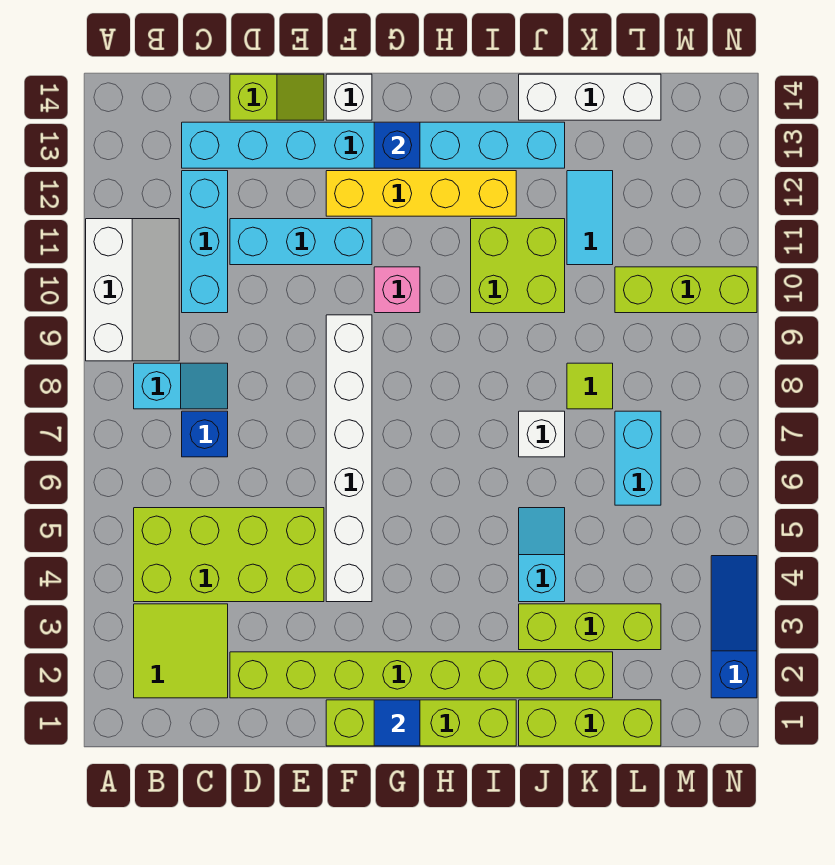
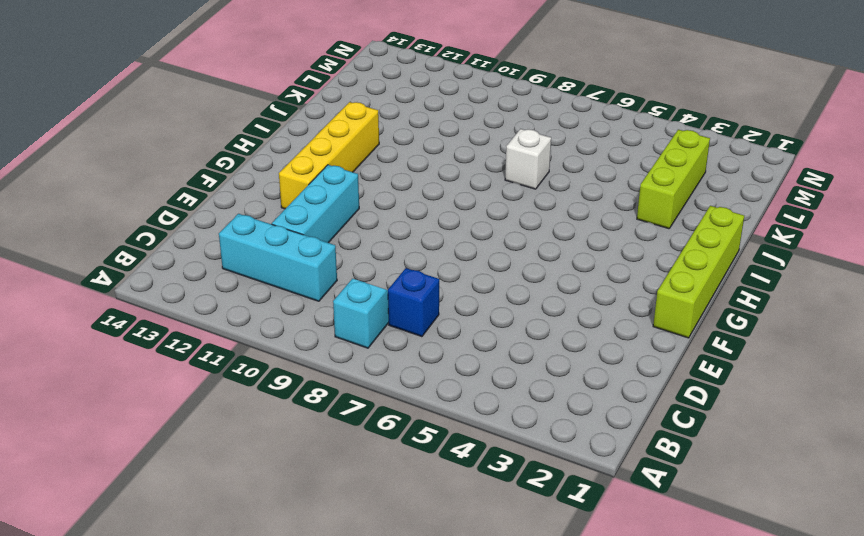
none -> white 2x3 slope [86,219,179,361]
none -> lime 2x2 tile [134,604,228,698]
none -> lime 2x4 brick [134,508,324,602]

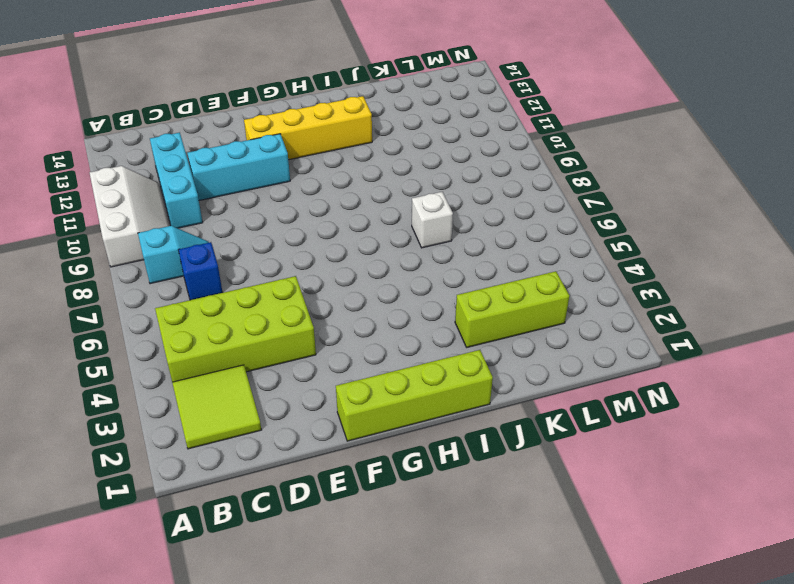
none -> cyan 1x8 brick [182,122,565,168]
none -> lime 1x8 brick [230,652,613,698]
none -> lime 1x2 slope [230,74,324,120]

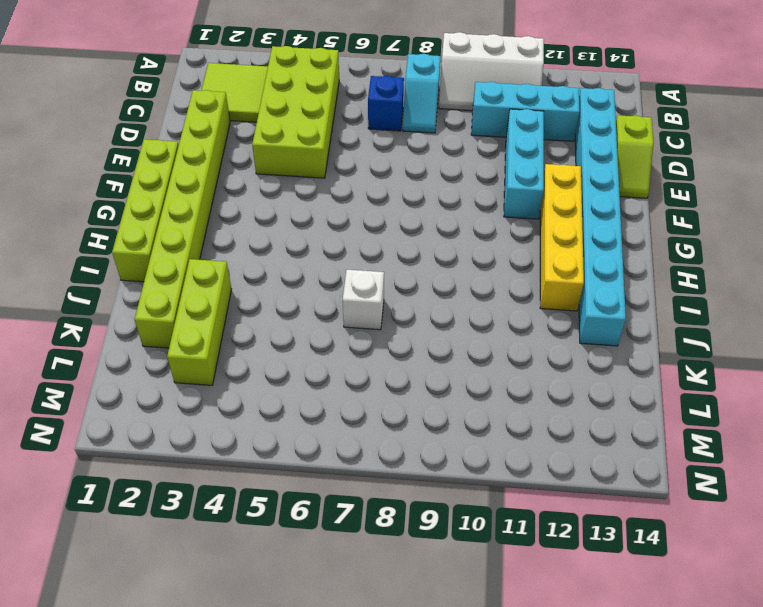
none -> white 1x6 brick [326,315,372,602]
none -> white 1x1 brick [326,74,372,120]
none -> pink 1x1 brick [374,267,420,313]

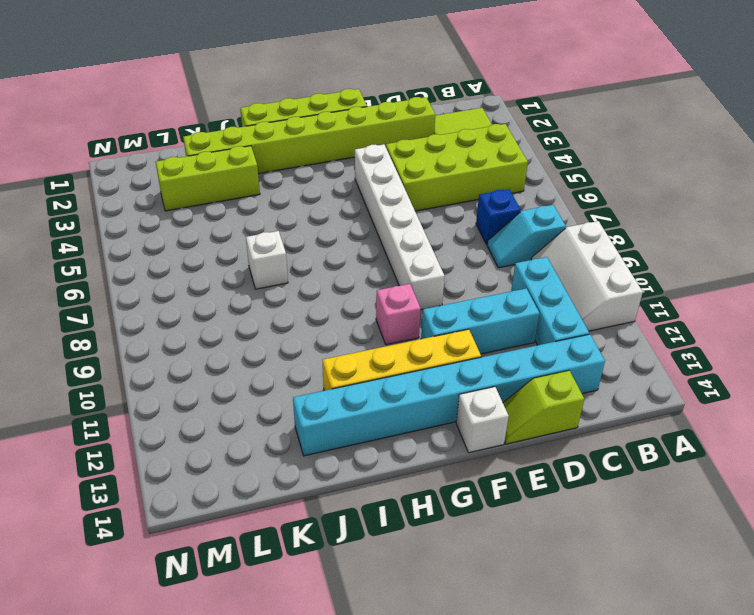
none -> lime 2x2 brick [471,219,565,313]
none -> lime 1x3 brick [519,700,661,746]
none -> cyan 1x2 slope [519,508,565,602]

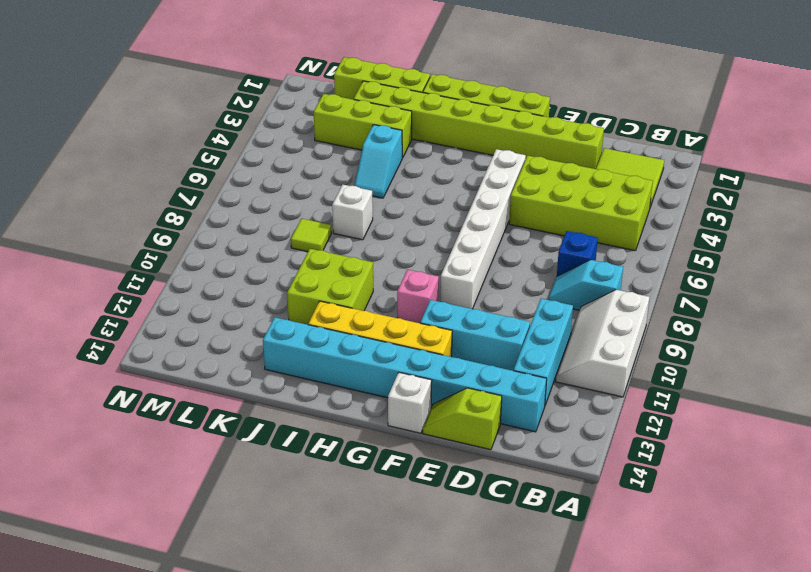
none -> white 1x3 brick [519,74,661,120]
none -> cyan 1x2 tile [567,171,613,265]
none -> cyan 1x2 brick [615,411,661,505]

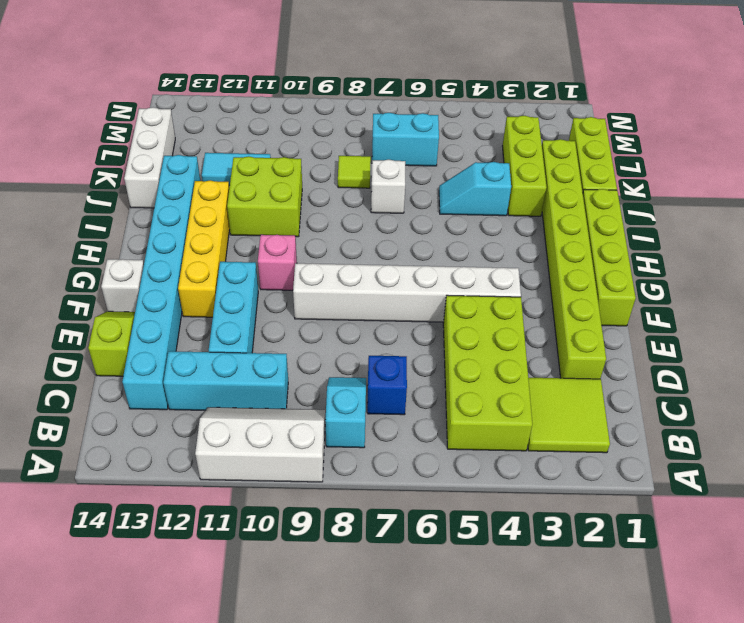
none -> lime 1x3 brick [615,267,757,313]
none -> blue 1x3 slope [711,556,757,698]
none -> blue 1x1 tile [374,700,420,746]

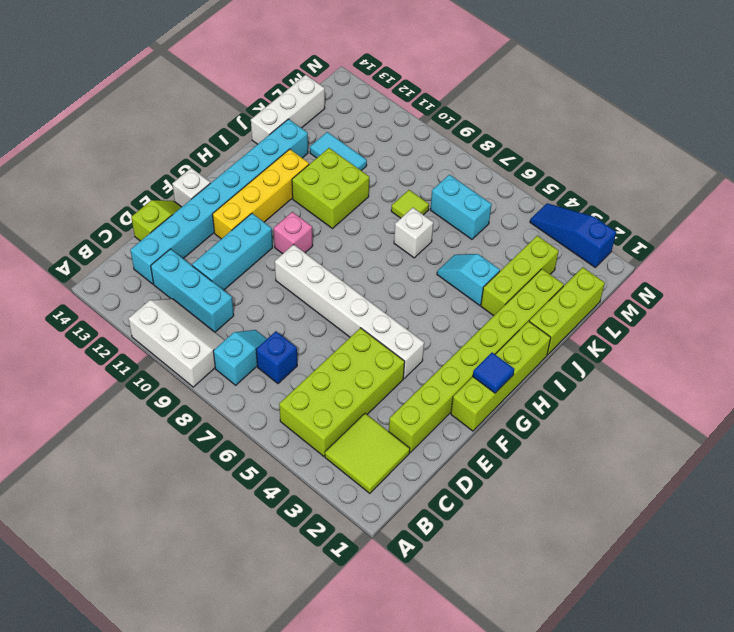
none -> lime 1x3 brick [615,267,757,313]
none -> blue 1x1 brick [374,122,420,168]

